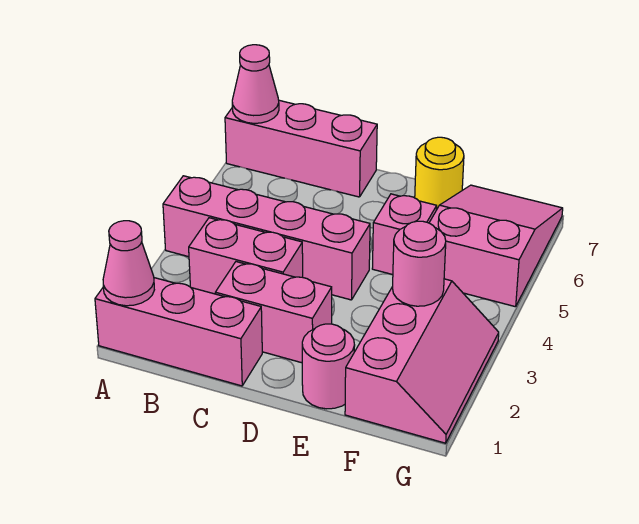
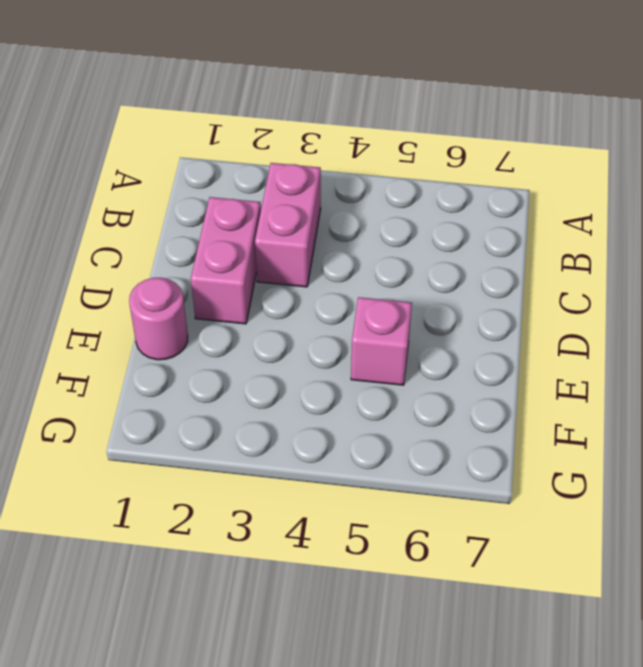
none -> pink 1x3 brick [95,278,262,386]
none -> pink 1x4 brick [163,176,370,300]
none -> pink 1x3 brick [225,100,377,197]

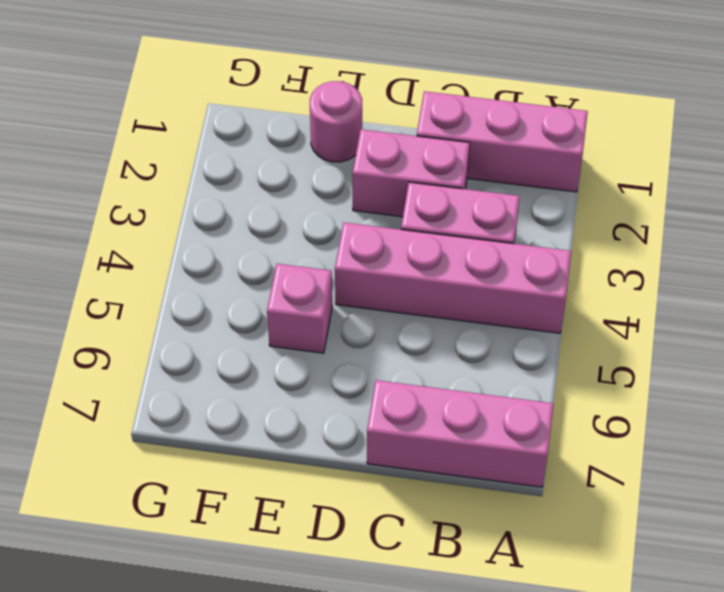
none -> yellow 1x1 round brick [415,137,464,210]
none -> pink 2x3 slope [345,279,499,443]
none -> pink 2x3 slope [429,185,563,307]

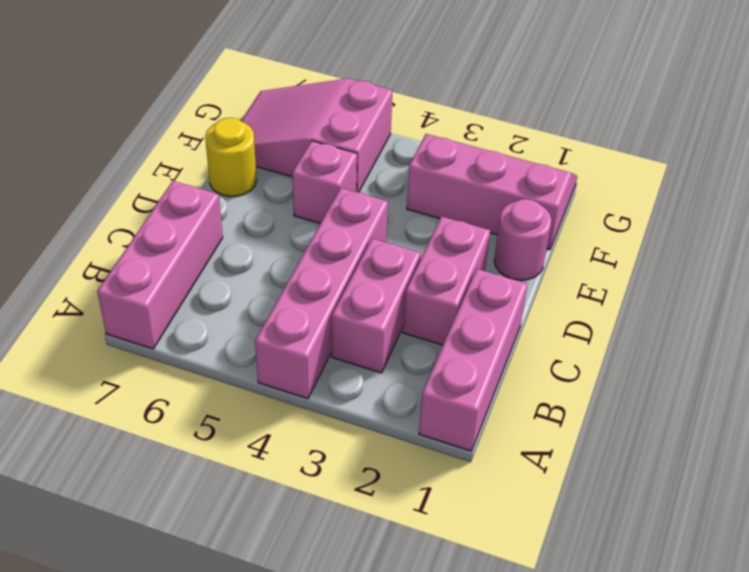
none -> pink 1x1 cone [103,221,154,306]
none -> pink 1x1 cone [232,45,279,123]
none -> pink 1x1 round brick [393,221,446,306]

